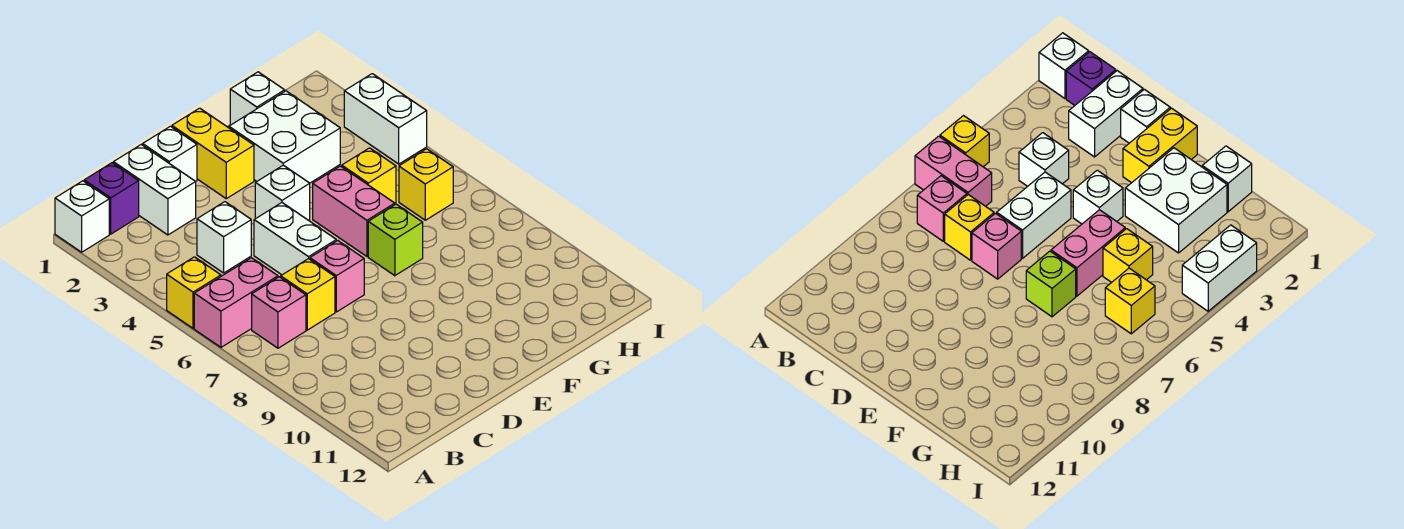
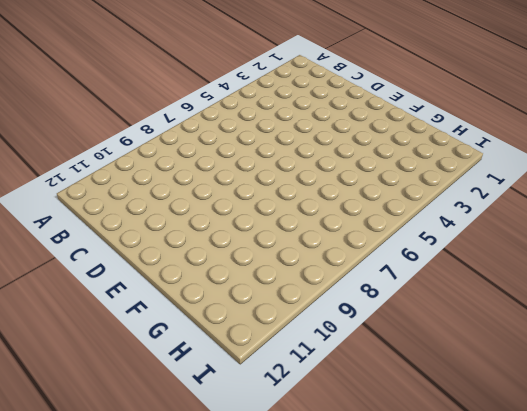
none -> white 1x1 brick [55,181,109,252]
none -> yellow 1x1 brick [167,257,221,328]
none -> pink 1x2 brick [194,258,278,347]

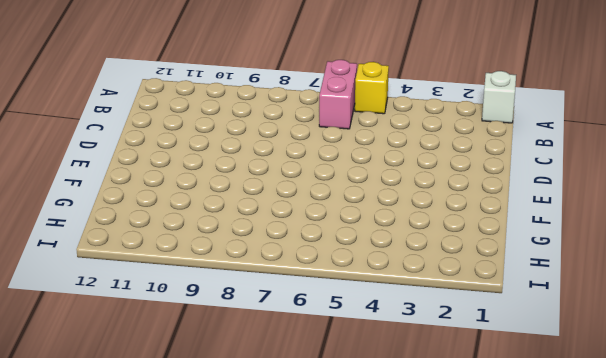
none -> purple 1x1 brick [84,163,139,234]
none -> pink 1x1 brick [252,277,306,348]
none -> white 1x2 brick [113,145,196,235]

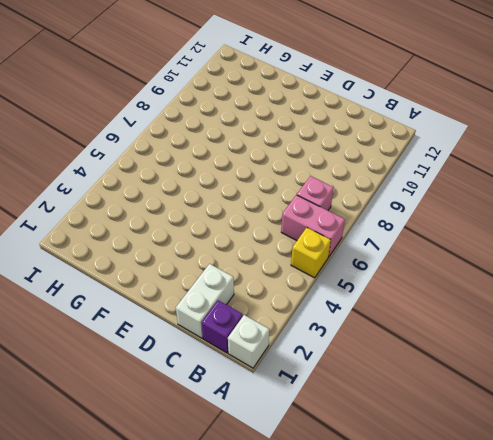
none -> white 1x1 brick [197,202,251,273]
none -> yellow 1x1 brick [281,259,335,330]
none -> white 1x1 brick [143,126,197,181]

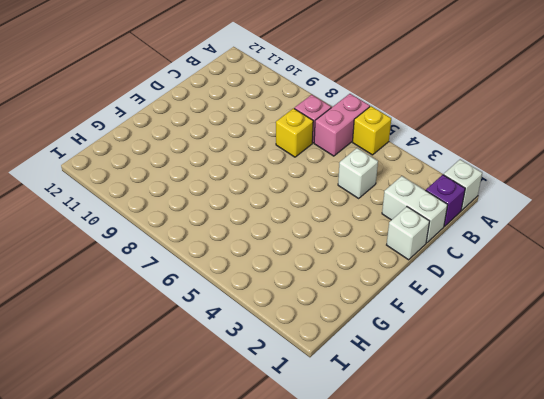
none -> white 1x2 brick [254,203,336,275]
none -> pink 1x1 brick [310,241,364,312]
none -> yellow 1x2 brick [172,108,254,199]

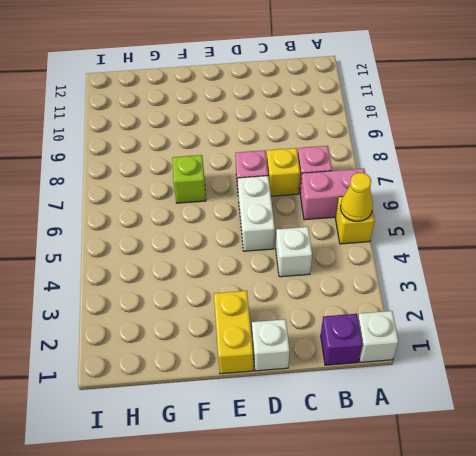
yellow 1x1 cone [341,173,373,221] -> none
none -> white 1x2 brick [113,145,196,235]
none -> white 1x1 brick [255,165,310,220]
none -> white 2x2 brick [229,91,340,183]

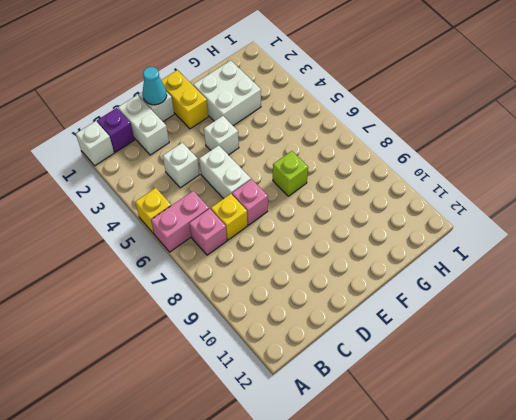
cyan 1x1 cone [142,67,167,105] -> none
none -> pink 1x2 brick [313,166,395,256]
none -> white 1x1 brick [230,72,285,125]
none -> yellow 1x1 brick [342,148,396,203]

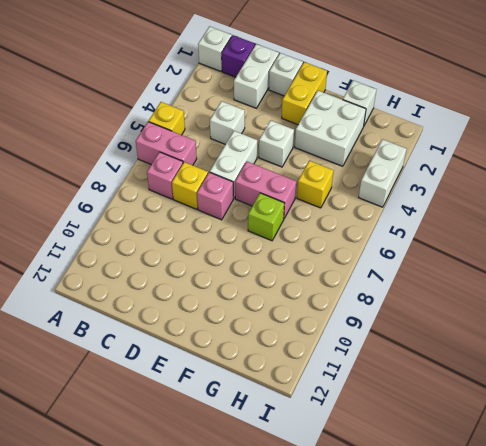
pink 1x2 brick [235,162,296,218] -> pink 1x2 brick turned to [313,166,395,256]
none -> yellow 1x1 brick [399,149,453,220]

